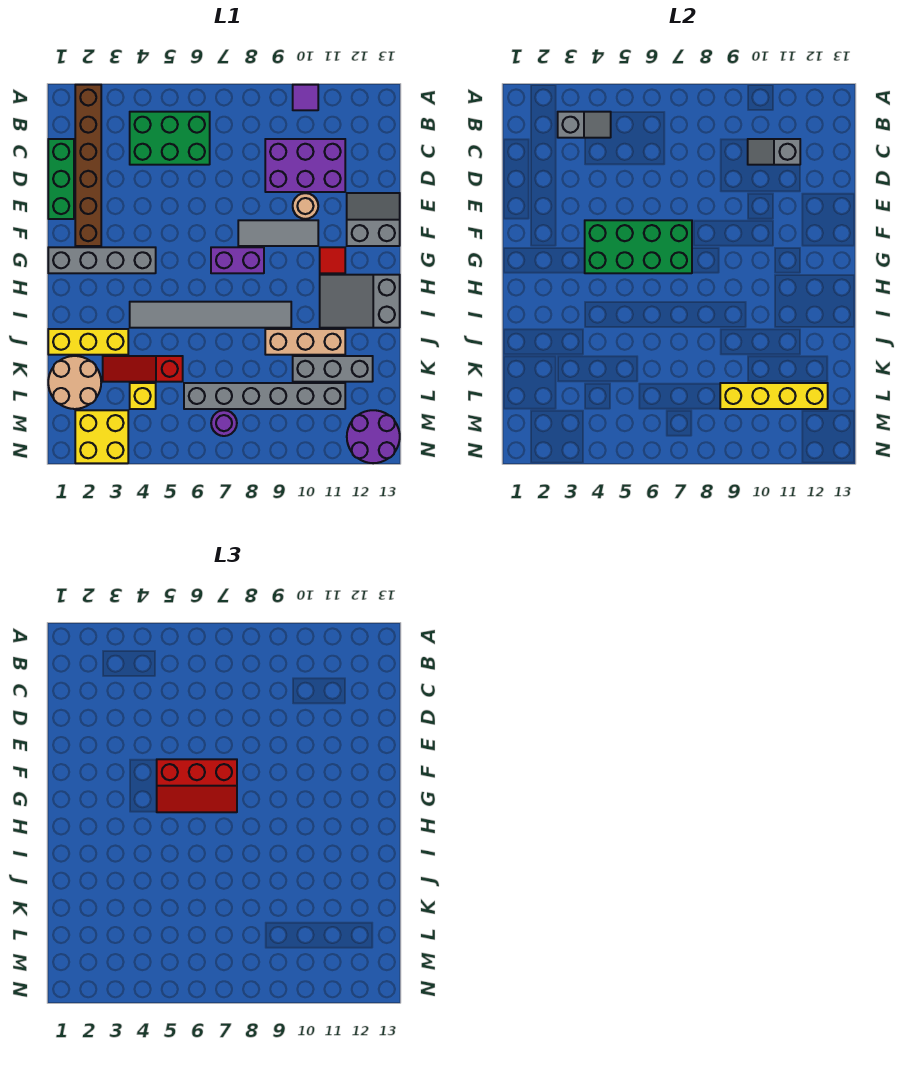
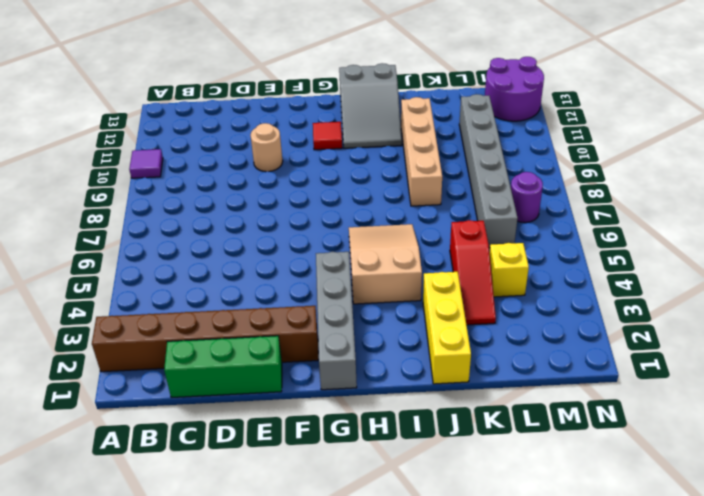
tan 2x3 slope [349,224,422,304] -> grey 1x6 tile [130,302,291,328]
tan 1x4 brick [401,97,442,206] -> tan 1x3 brick [265,329,345,355]
none -> green 2x3 brick [130,112,210,165]
none -> purple 2x3 brick [265,139,345,192]
none -> grey 2x2 slope [347,193,400,246]

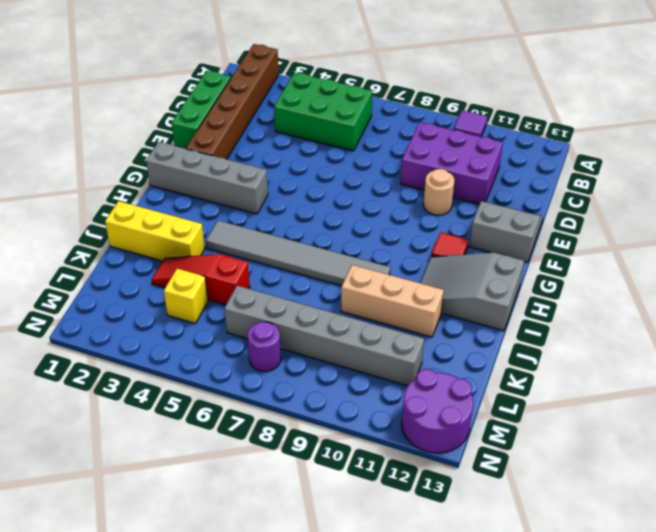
none -> grey 1x3 tile [238,220,318,246]
none -> purple 1x2 brick [211,247,264,273]
none -> tan 2x2 round brick [48,356,101,409]

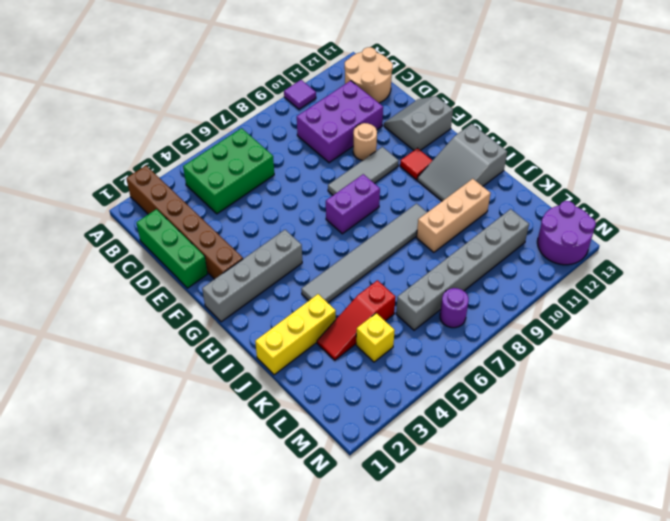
tan 2x2 round brick [344,47,393,103] -> tan 2x2 round brick moved to [48,356,101,409]
none -> grey 1x3 brick [293,356,373,382]
none -> yellow 2x2 brick [75,410,128,463]
none -> grey 1x2 slope [558,112,611,138]

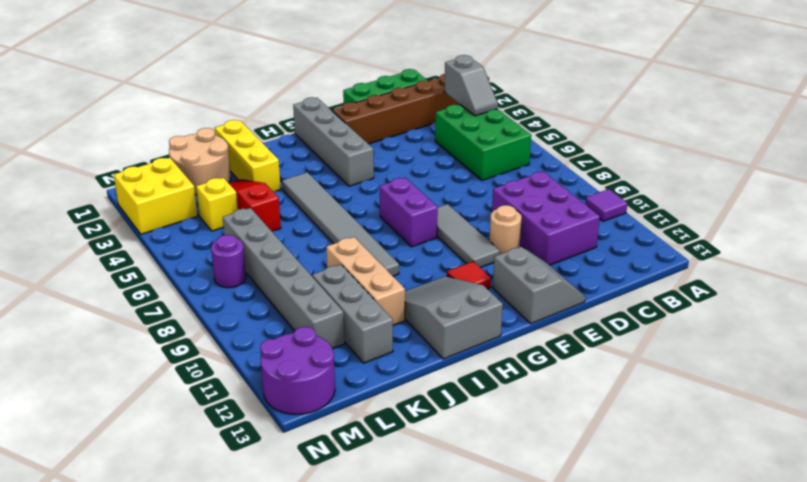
none -> grey 1x2 slope [748,139,800,165]
none -> green 2x4 brick [585,220,692,273]
none -> yellow 1x4 brick [720,383,828,409]

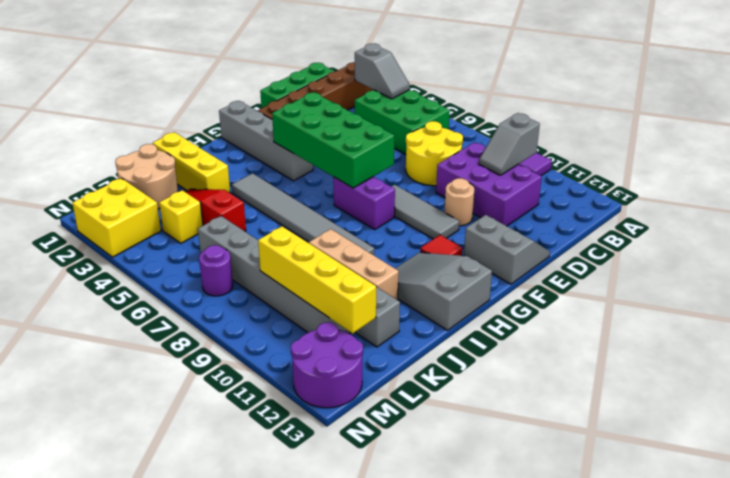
grey 1x2 slope [479,113,540,175] -> grey 1x2 slope turned to [748,139,800,165]
yellow 2x2 round brick [406,121,463,186] -> none
none -> red 2x3 slope [157,759,237,812]

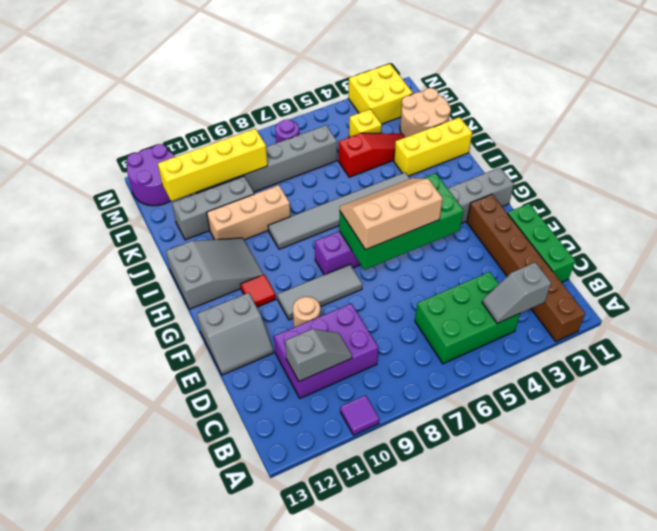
tan 2x3 slope [340,178,443,250] -> red 2x3 slope [157,759,237,812]

